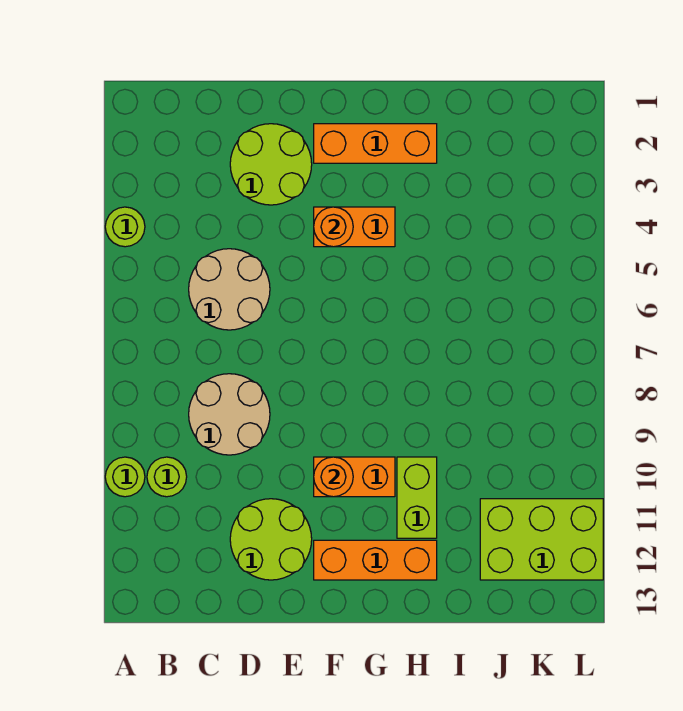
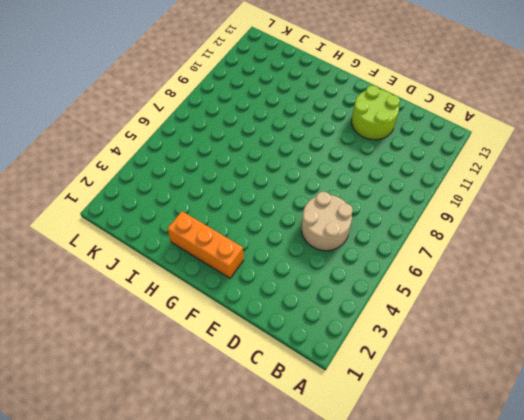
none -> lime 1x1 round brick [105,207,145,247]
none -> lime 1x1 round brick [105,457,145,497]
none -> lime 1x1 round brick [147,457,187,497]

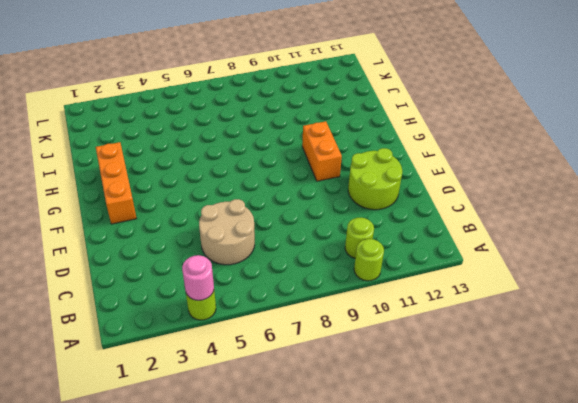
pink 1x1 round brick [182,255,214,300] -> none
none -> tan 2x2 round brick [189,374,270,455]
none -> lime 2x2 round brick [230,124,312,205]
none -> orange 1x2 brick [314,207,395,247]

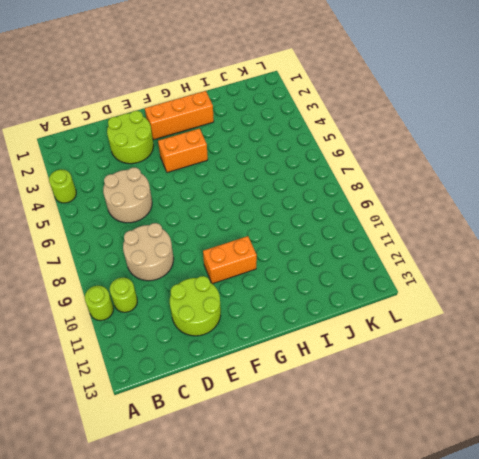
none -> orange 1x3 brick [314,540,437,580]
none -> lime 1x2 brick [397,457,437,538]
none -> lime 2x3 brick [480,499,603,580]

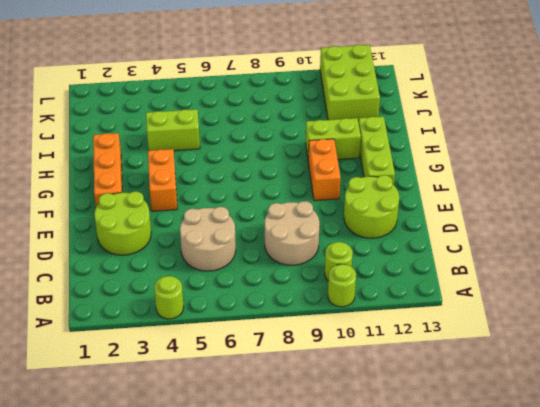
lime 1x3 brick [358,117,395,185] -> orange 1x3 brick [314,540,437,580]
lime 1x2 brick [146,109,200,151] -> none
none -> orange 1x1 round brick [314,207,353,247]
none -> orange 1x1 round brick [314,457,353,497]

